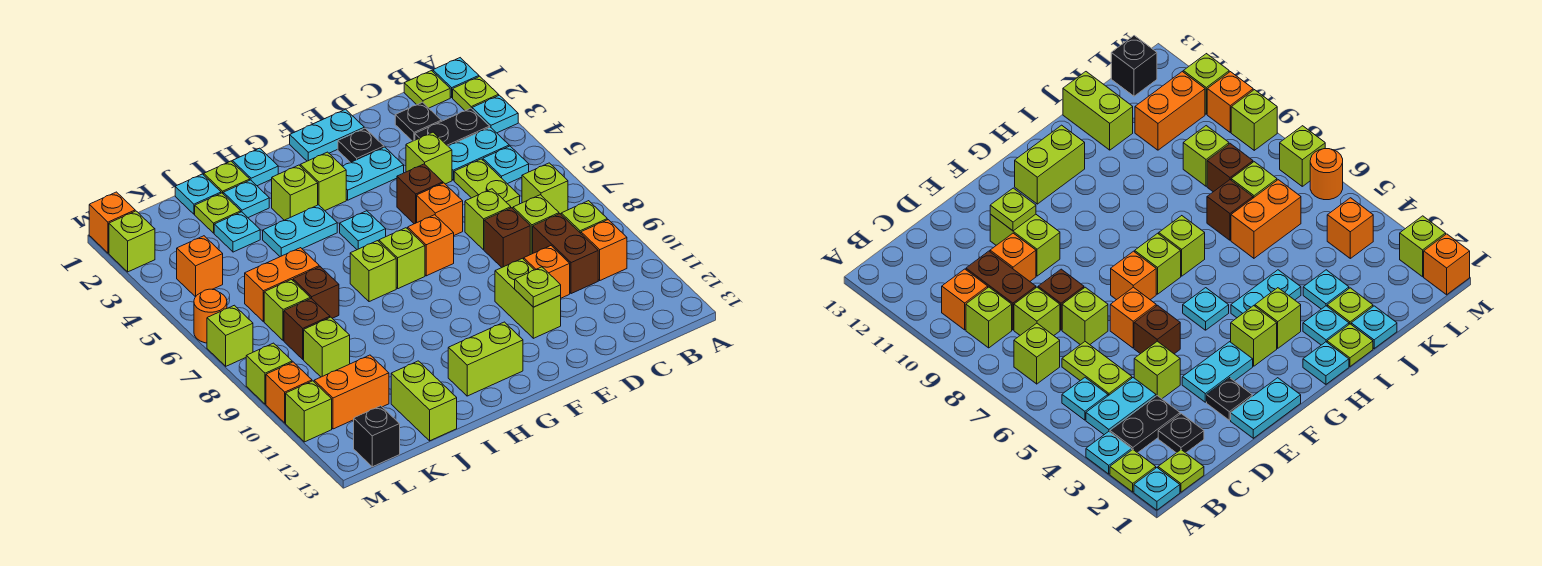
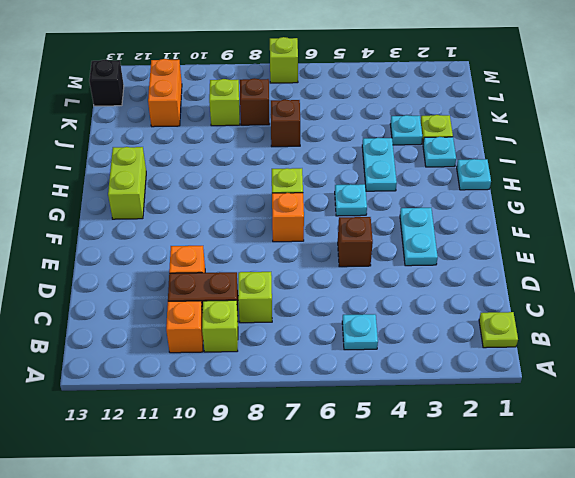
none -> cyan 1x1 plate [433,58,479,98]
none -> lime 1x1 plate [453,76,499,111]
none -> cyan 1x1 plate [472,95,518,133]
none -> black 1x2 plate [415,108,490,146]

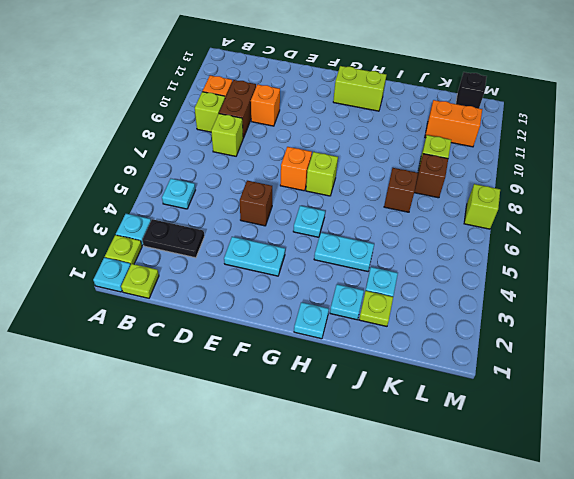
none -> cyan 1x2 plate [448,127,509,180]
none -> lime 1x1 brick [522,163,568,214]
none -> black 1x1 plate [395,102,441,141]
none -> lime 1x2 plate [454,159,520,208]

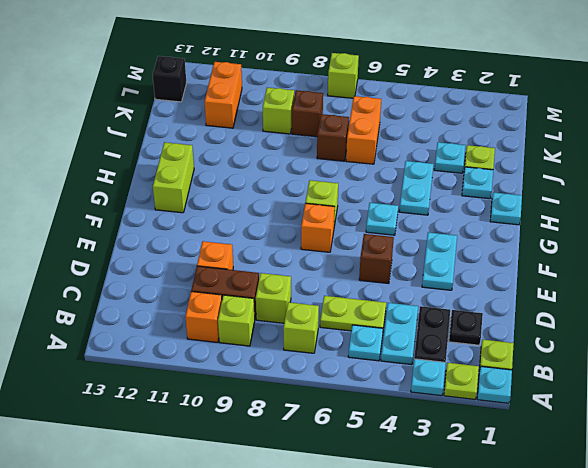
none -> lime 1x1 brick [406,132,452,184]
none -> lime 1x1 brick [465,189,511,250]
none -> brown 1x1 brick [484,208,530,267]
none -> cyan 1x2 plate [290,109,364,161]

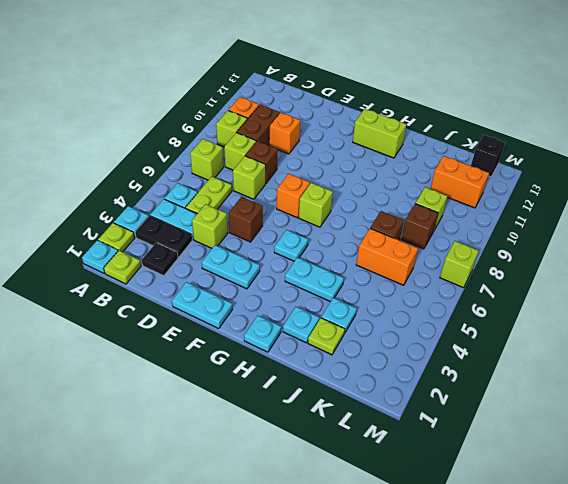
none -> black 1x1 plate [338,128,384,163]
none -> orange 1x1 brick [417,183,463,235]
none -> lime 1x2 brick [495,258,561,338]
none -> lime 1x1 brick [300,152,346,210]

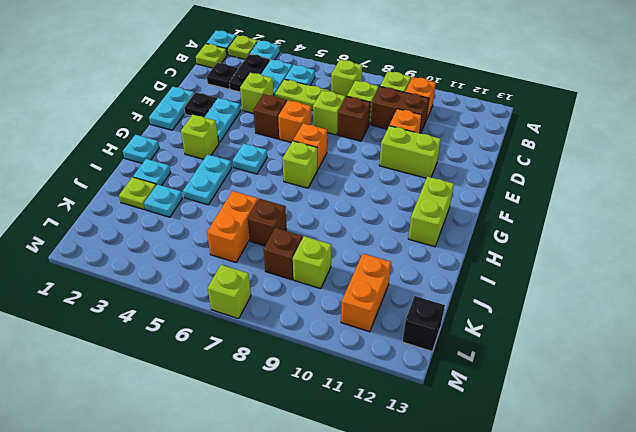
none -> lime 1x1 brick [272,165,318,220]
none -> lime 1x1 brick [350,241,396,302]
none -> lime 1x1 plate [204,161,250,193]
none -> cyan 1x1 plate [175,174,221,214]

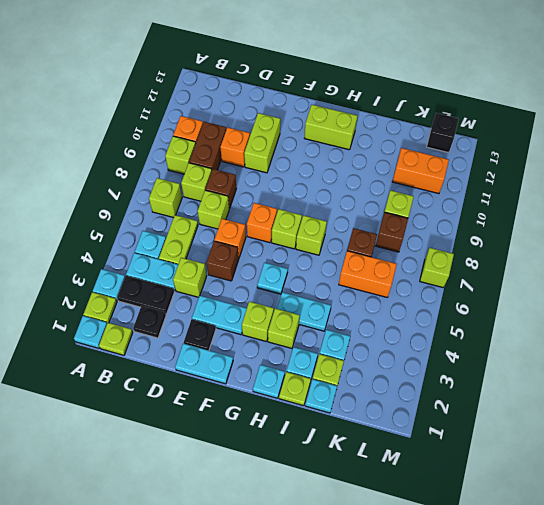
none -> lime 1x2 brick [391,361,457,441]
none -> lime 1x1 brick [264,280,310,341]
none -> orange 1x1 brick [177,236,223,297]
none -> orange 1x1 brick [89,192,135,253]

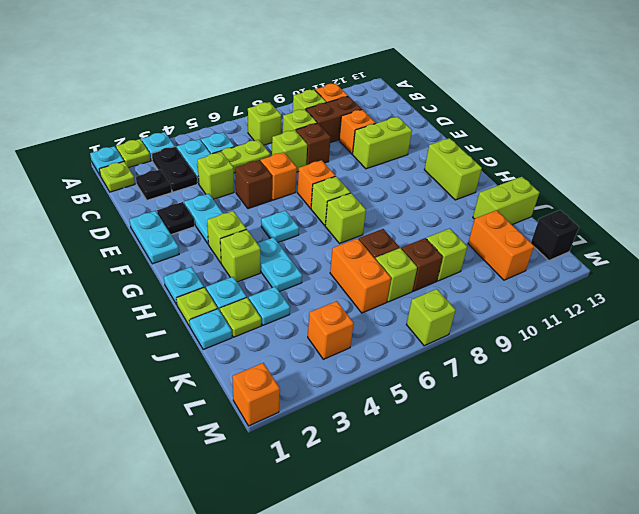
none -> lime 1x1 brick [109,211,155,272]
none -> orange 1x1 round brick [194,289,227,343]
none -> lime 1x1 brick [246,343,292,404]
none -> orange 1x1 brick [266,362,312,423]

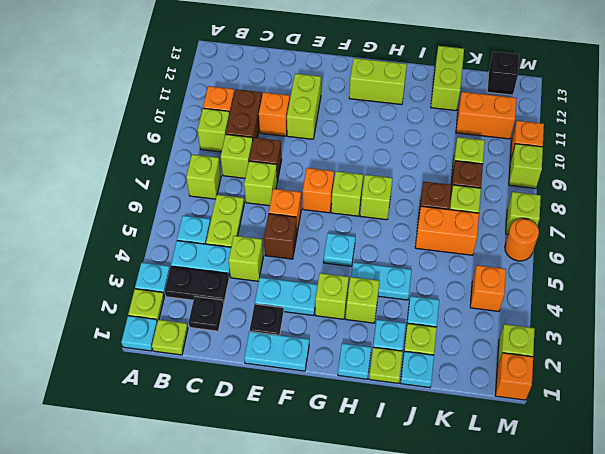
none -> lime 1x1 brick [286,381,332,442]
none -> lime 1x1 plate [515,267,561,307]

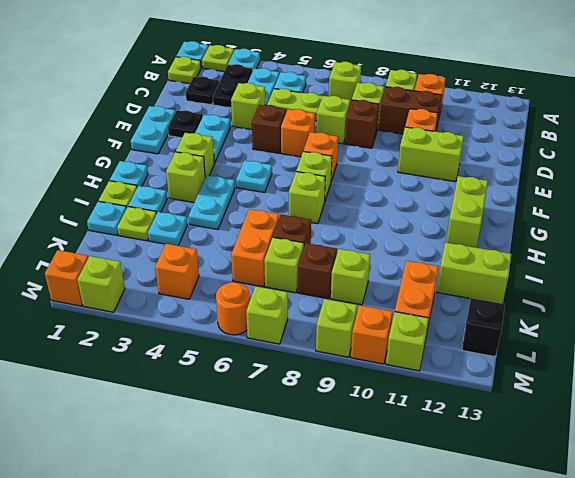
none -> lime 1x1 plate [515,267,561,307]

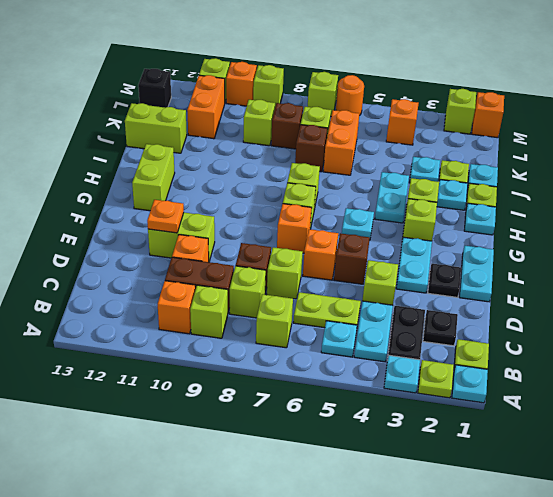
orange 1x1 plate [147,200,184,233] -> lime 1x1 plate [515,267,561,307]

